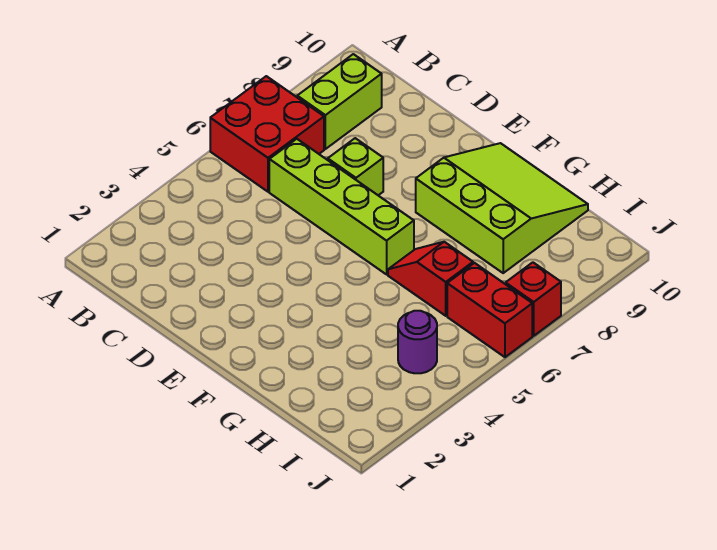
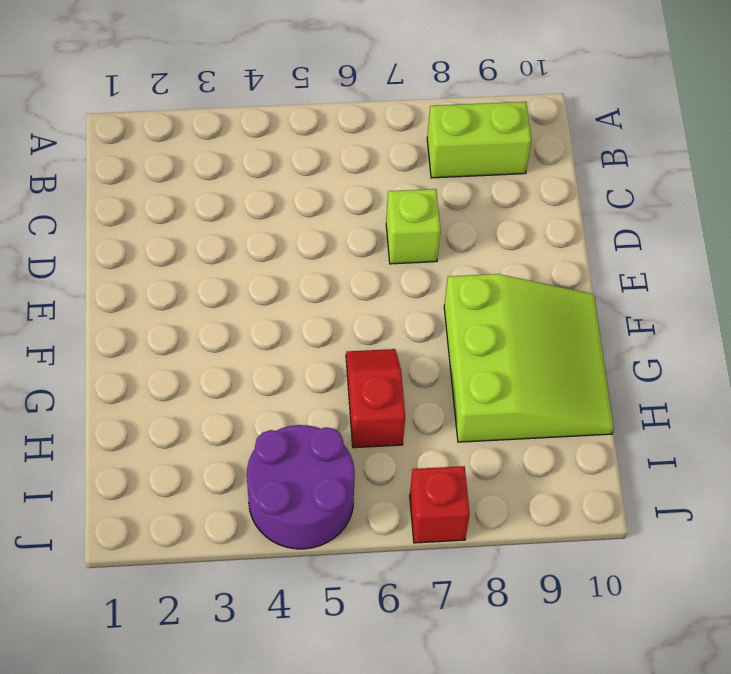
purple 2x2 round brick [247,425,355,549] -> purple 1x1 round brick [398,311,437,373]
none -> red 2x2 brick [210,76,324,192]
none -> lime 1x4 brick [269,139,414,274]

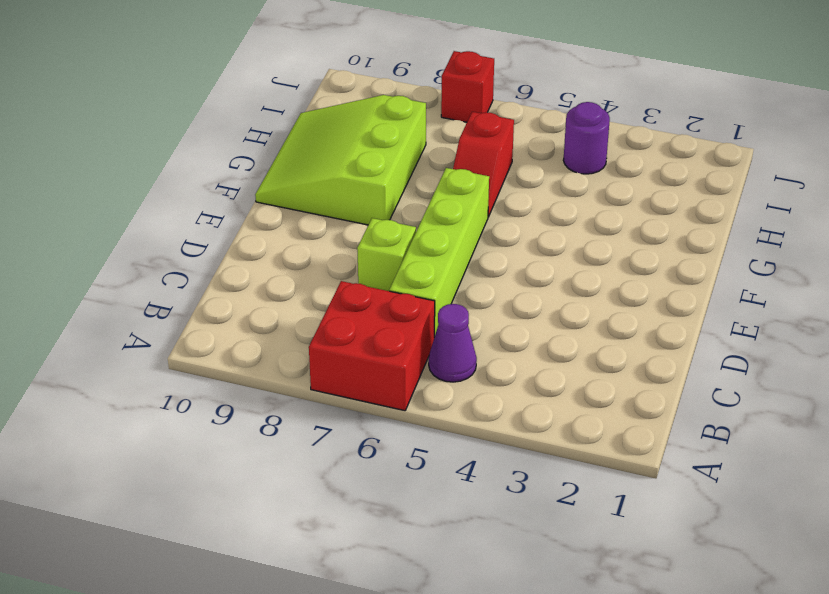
purple 1x1 cone [429,304,477,382] -> none
none -> lime 1x2 brick [297,54,382,149]
none -> red 1x2 brick [447,263,532,357]

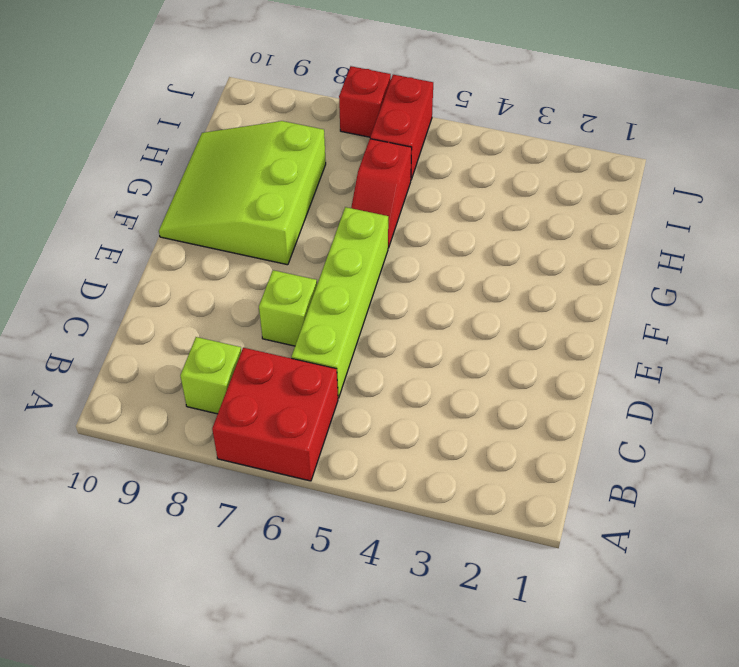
lime 1x1 brick [180,337,241,414] -> lime 1x2 brick [297,54,382,149]
none -> purple 1x1 round brick [398,311,437,373]

